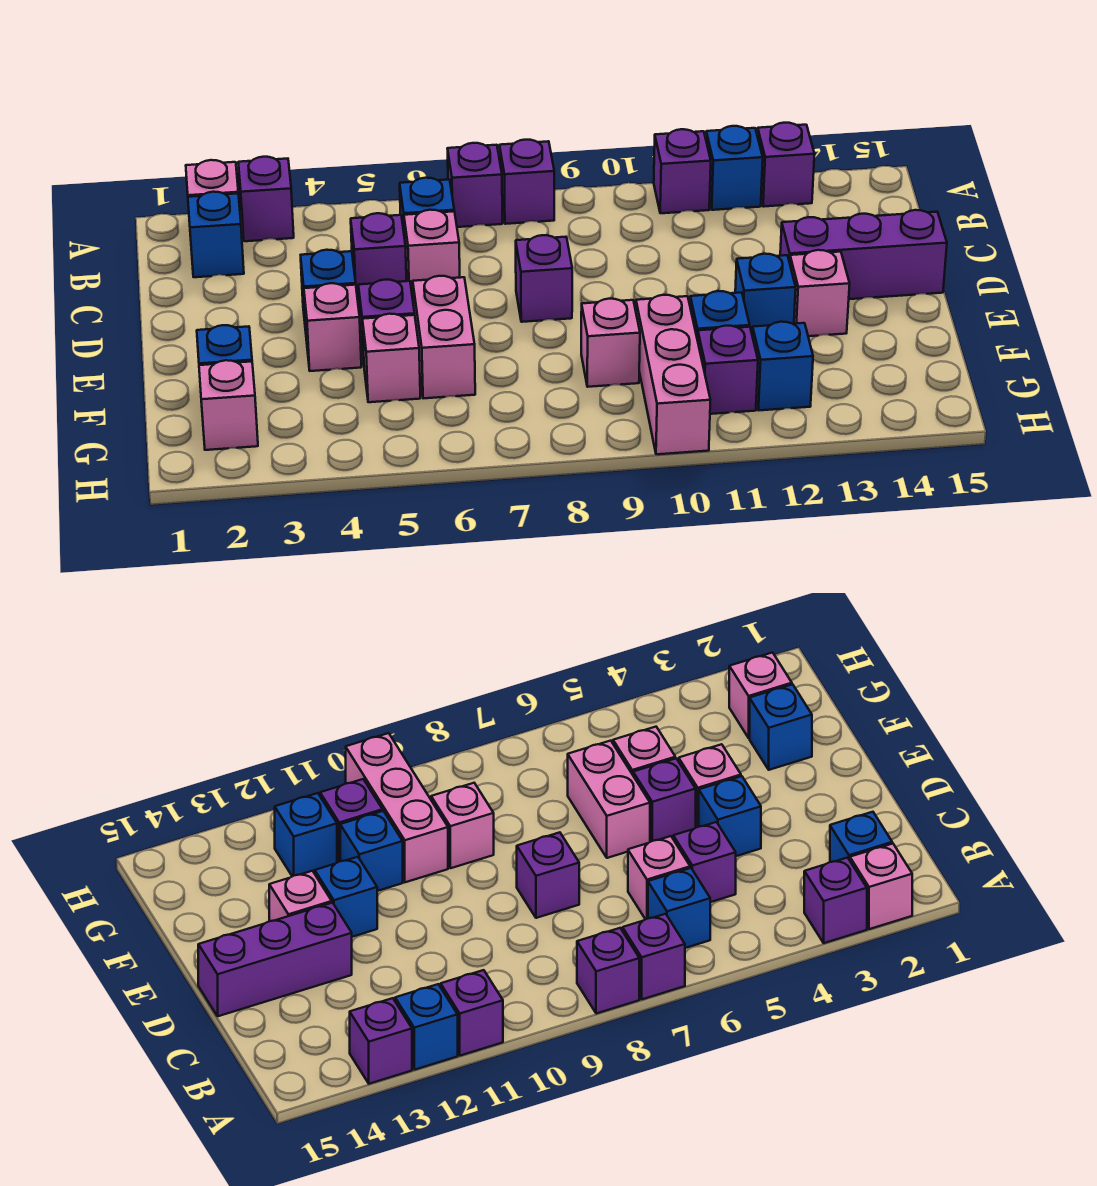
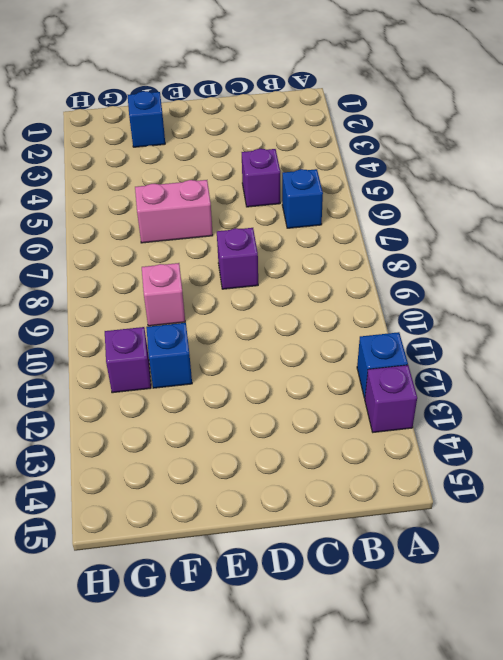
none -> pink 1x1 brick [186,160,238,197]
none -> purple 1x1 brick [238,157,294,241]
none -> purple 1x1 brick [447,143,502,227]

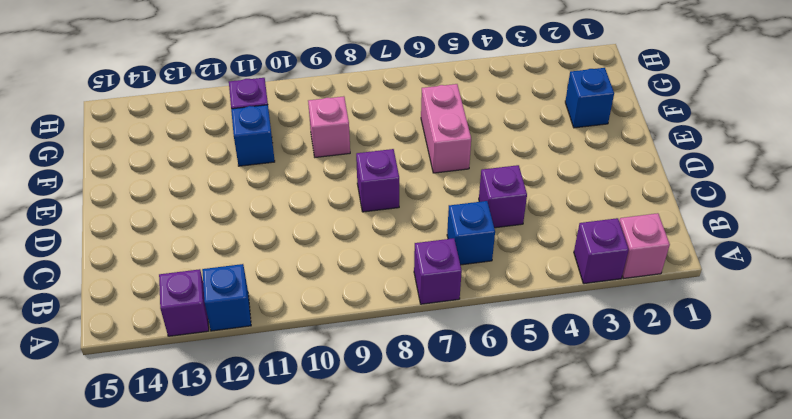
none -> purple 1x1 brick [499,140,554,224]
none -> purple 1x1 brick [654,129,711,213]
none -> blue 1x1 brick [188,192,244,277]

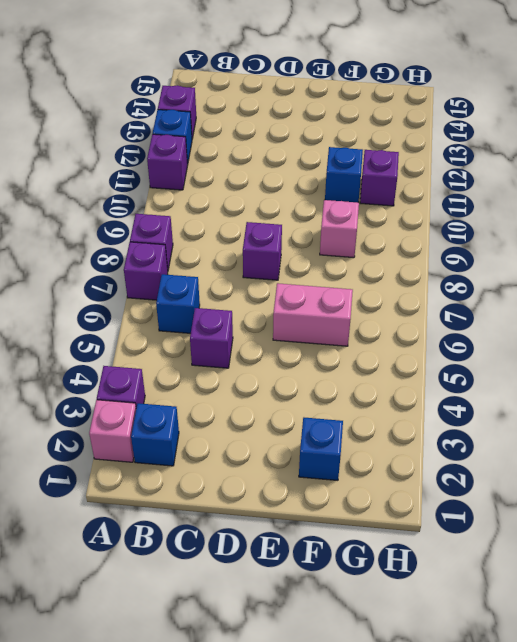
none -> pink 1x1 brick [404,210,460,296]
none -> blue 1x1 brick [301,250,356,330]
none -> purple 1x3 brick [780,210,947,299]

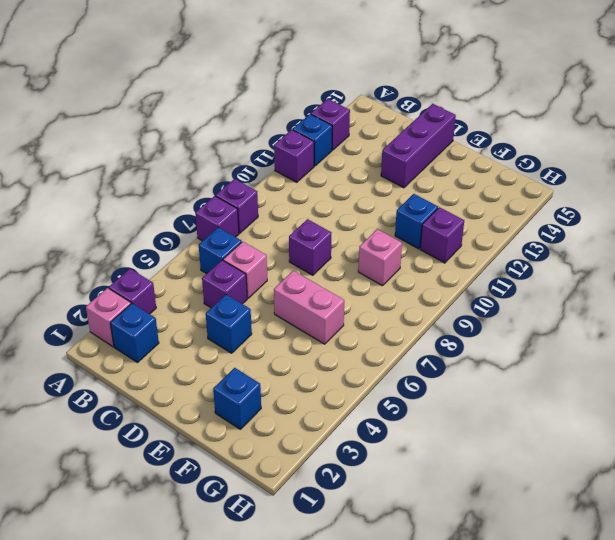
none -> pink 1x1 brick [304,283,361,371]
none -> purple 1x1 brick [358,280,415,362]
none -> blue 1x1 brick [735,254,796,333]

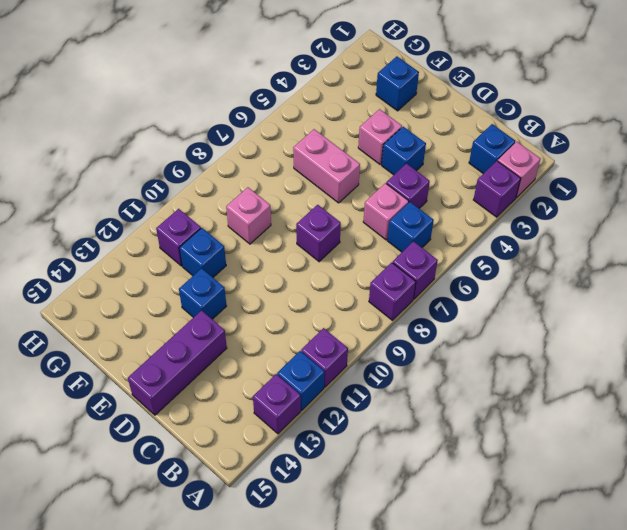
none -> purple 1x1 brick [358,280,415,362]
none -> pink 1x1 brick [790,250,850,336]
none -> pink 1x1 brick [362,314,420,402]

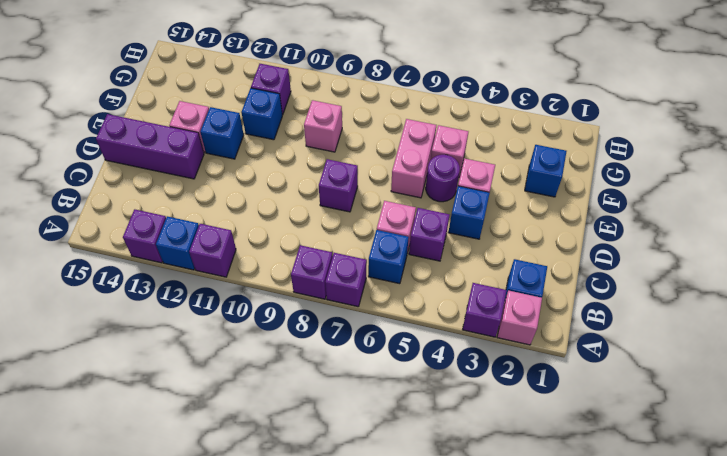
purple 1x1 round brick [426,155,460,202] -> purple 1x1 brick [358,280,415,362]
none -> pink 1x3 brick [636,295,710,454]
none -> pink 1x1 brick [199,360,258,450]
none -> blue 1x1 brick [752,322,813,410]

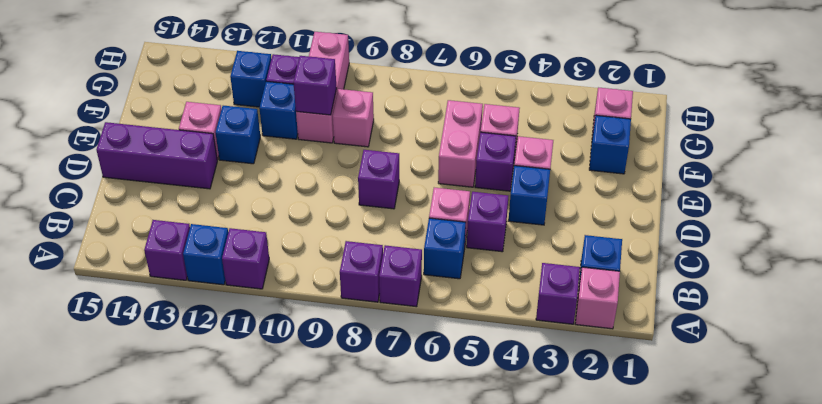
purple 1x1 brick [293,56,337,115] -> none

